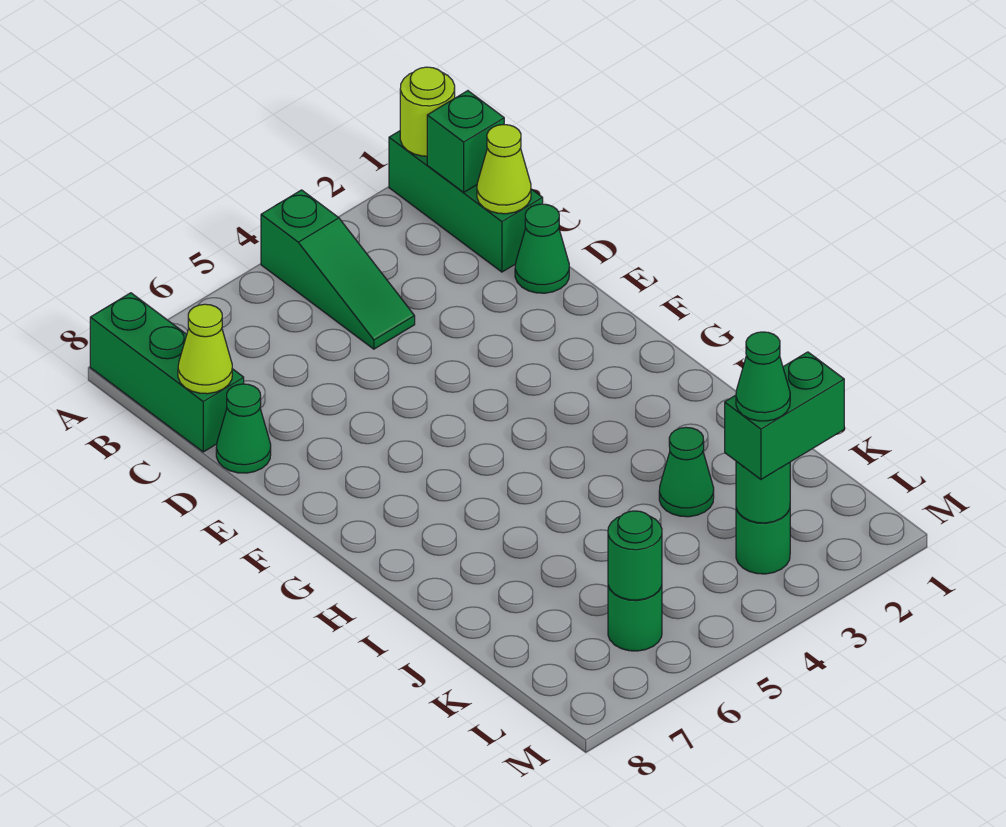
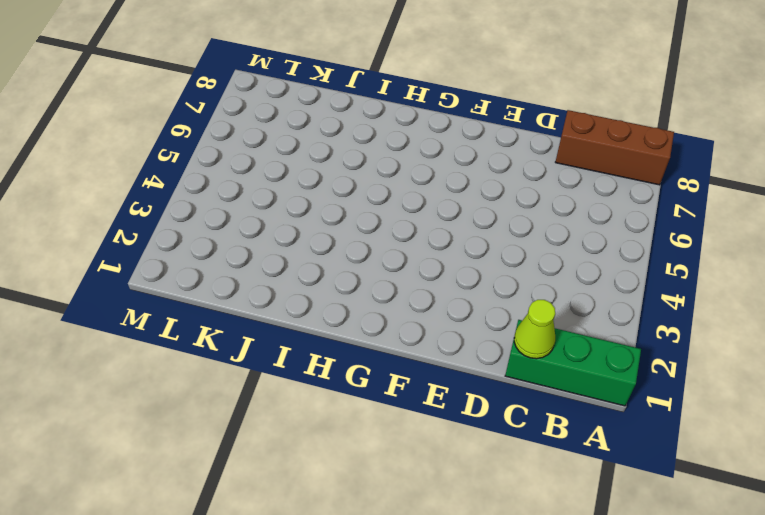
brown 1x3 brick [556,110,674,185] -> green 1x3 brick [90,293,244,452]
none -> green 1x3 slope [261,190,415,349]
none -> green 1x1 cone [515,204,569,293]
none -> green 1x1 cone [216,384,271,473]

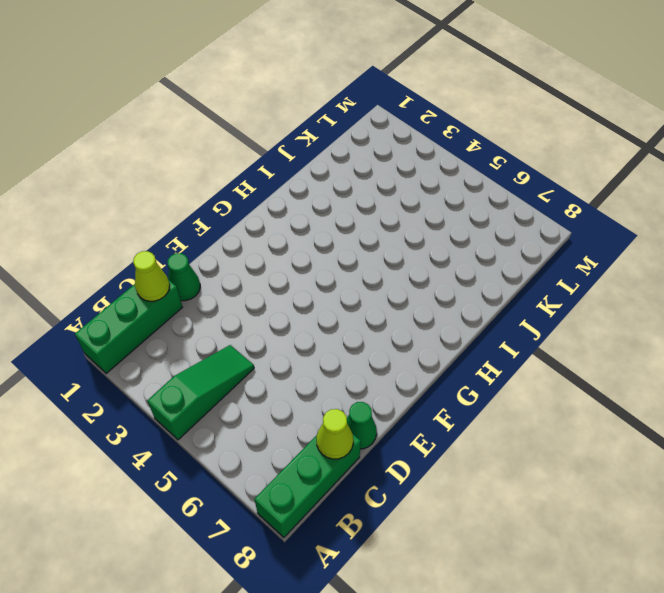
none -> green 1x1 cone [659,427,714,517]
none -> green 1x1 round brick [736,509,790,574]
none -> green 1x1 round brick [608,586,662,651]

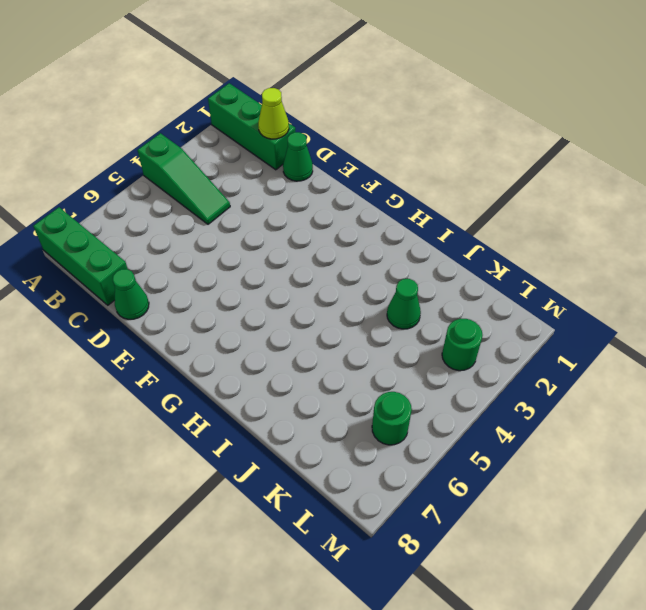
none -> lime 1x1 round brick [400,67,455,156]
none -> green 1x1 brick [427,91,504,193]
none -> lime 1x1 cone [178,304,232,394]

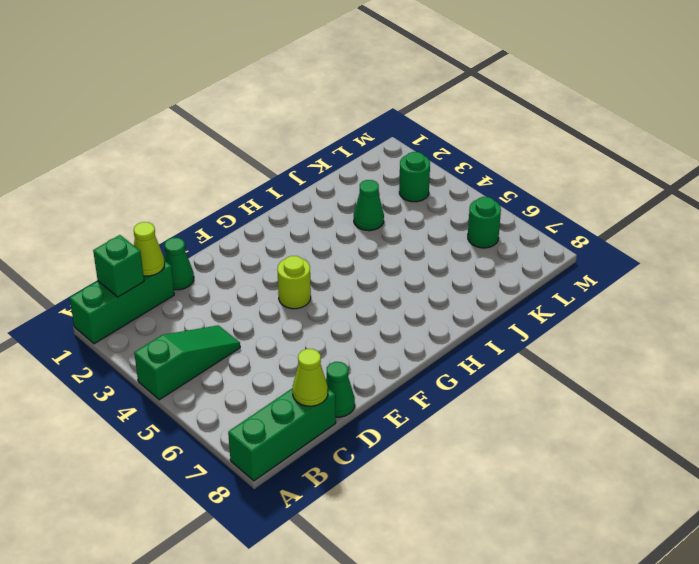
lime 1x1 round brick [277,256,311,309] -> lime 1x1 round brick moved to [400,67,455,156]
none -> green 1x1 round brick [736,461,790,523]
none -> green 1x1 round brick [608,511,662,600]
none -> green 1x2 brick [725,352,844,479]

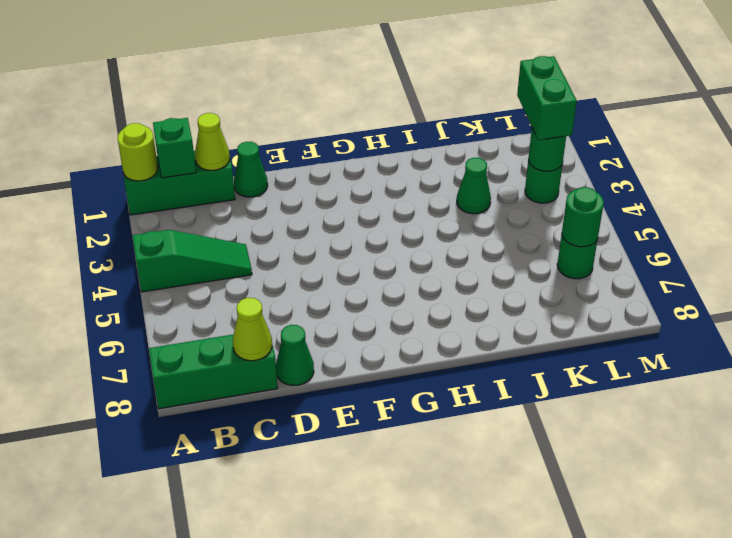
none -> green 1x1 cone [736,332,790,421]

